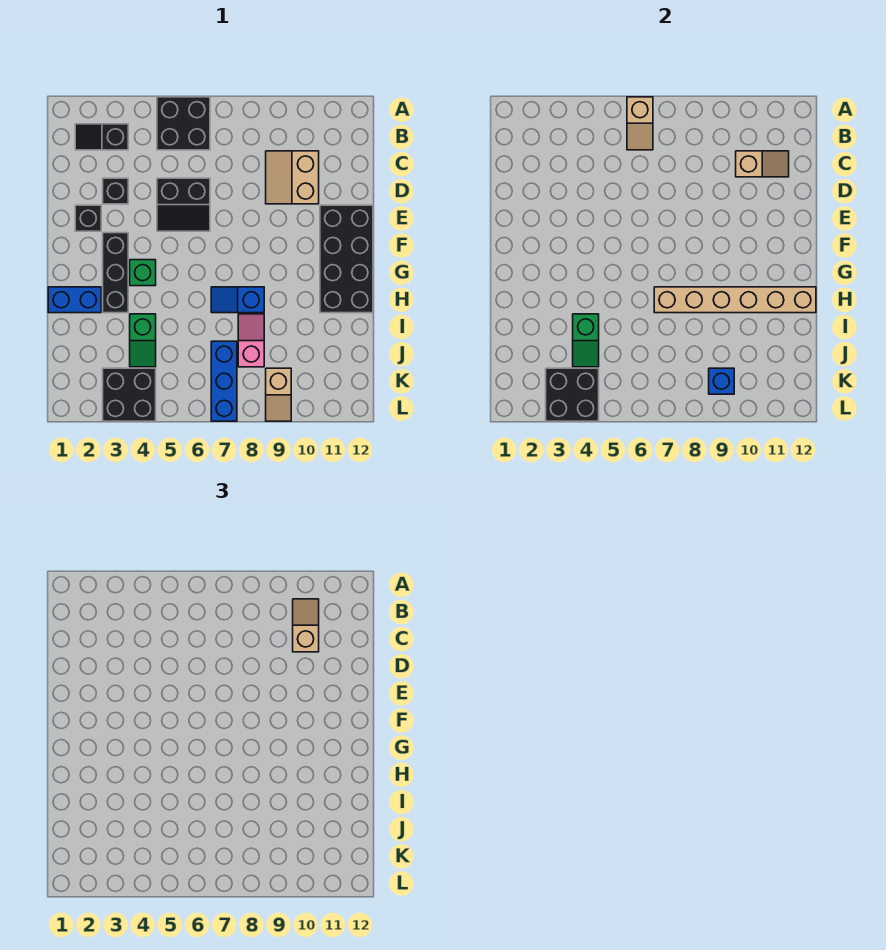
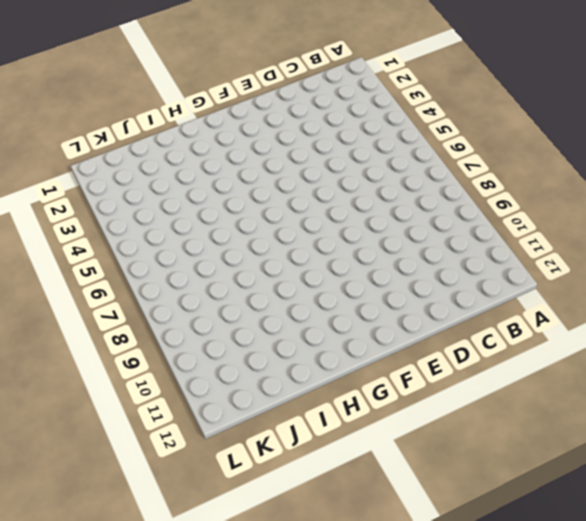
none -> black 2x2 brick [157,97,210,150]
none -> black 1x2 slope [75,124,128,150]
none -> tan 2x2 slope [266,151,319,204]

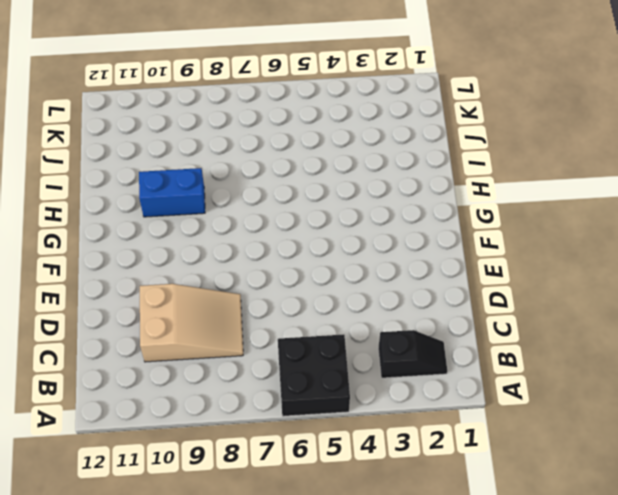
tan 2x3 slope [140,284,243,362] -> tan 2x2 slope [266,151,319,204]
blue 1x2 brick [139,168,205,217] -> blue 1x2 brick moved to [48,287,101,313]
none -> black 1x1 brick [103,178,128,204]
none -> black 2x2 slope [157,178,210,231]
none -> black 1x1 brick [75,205,101,231]

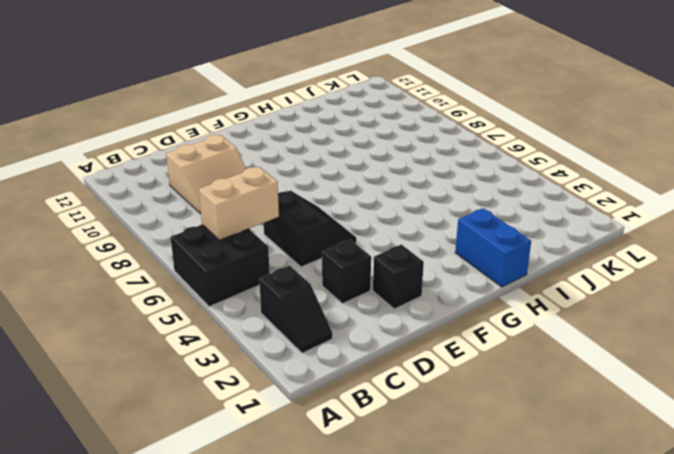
tan 1x2 brick [199,167,279,240] -> tan 1x2 slope [627,97,653,150]
none -> black 2x4 brick [320,205,373,313]
none -> black 1x3 brick [103,233,128,313]
none -> green 1x1 brick [130,260,156,286]

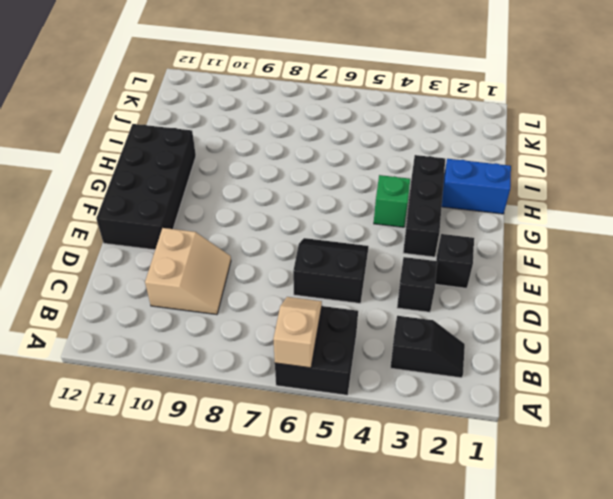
none -> blue 1x2 slope [211,287,264,313]
none -> green 1x2 slope [130,314,156,367]
none -> pink 1x2 slope [238,314,264,367]

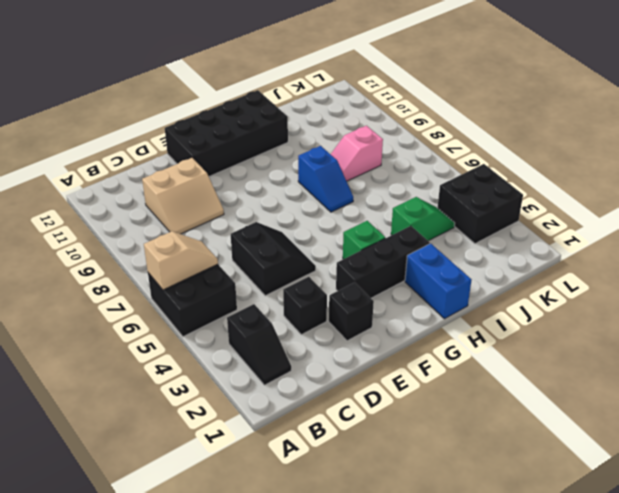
none -> blue 1x3 brick [211,341,237,421]
none -> tan 1x2 slope [266,368,291,421]
none -> tan 1x2 slope [736,151,789,177]

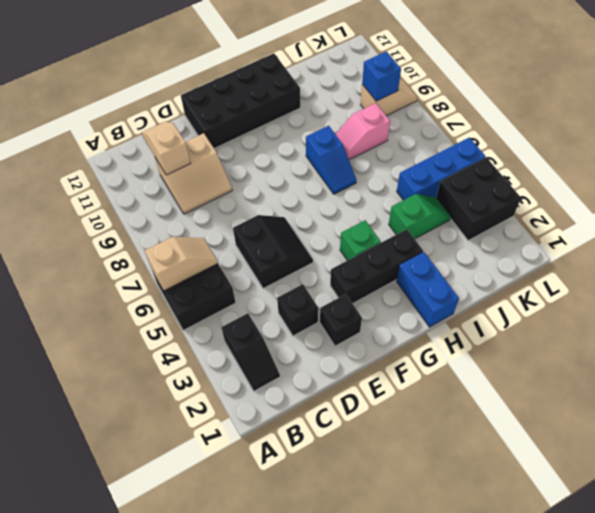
blue 1x3 brick [397,137,485,200] -> blue 1x3 brick moved to [211,341,237,421]
none -> tan 1x6 brick [654,287,816,313]
none -> green 1x2 slope [573,314,599,367]
none -> black 2x2 brick [546,368,599,421]

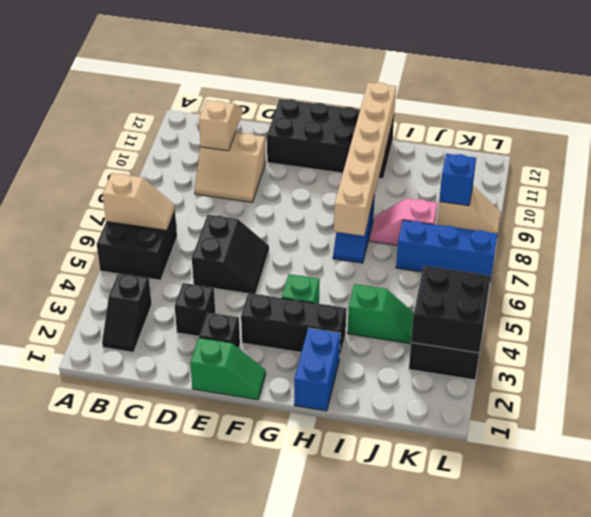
green 1x2 slope [190,338,266,400] -> green 1x2 slope moved to [573,314,599,367]
none -> tan 1x2 slope [293,599,319,652]

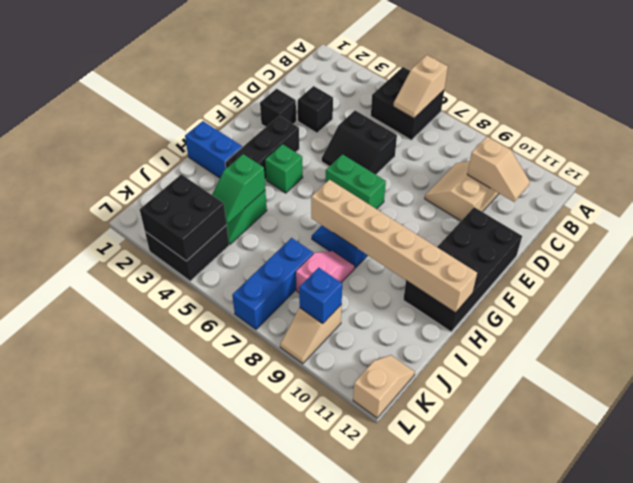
green 1x2 brick [326,154,386,209] -> none
tan 1x2 slope [353,355,415,418] -> tan 1x2 slope moved to [293,599,319,652]
none -> black 1x2 slope [75,124,128,150]

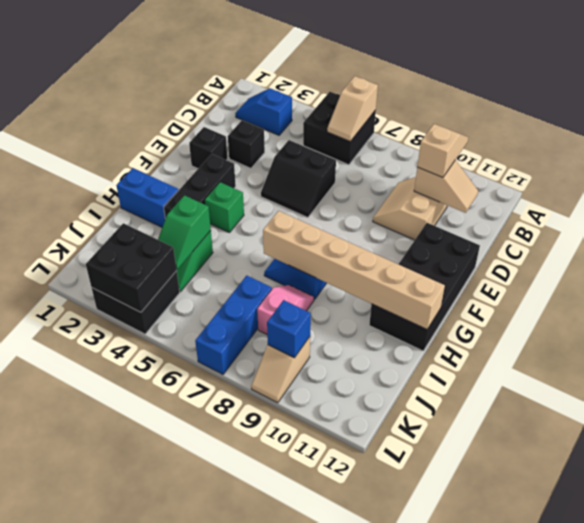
blue 1x2 slope [235,88,292,135] -> black 1x2 slope [75,124,128,150]

